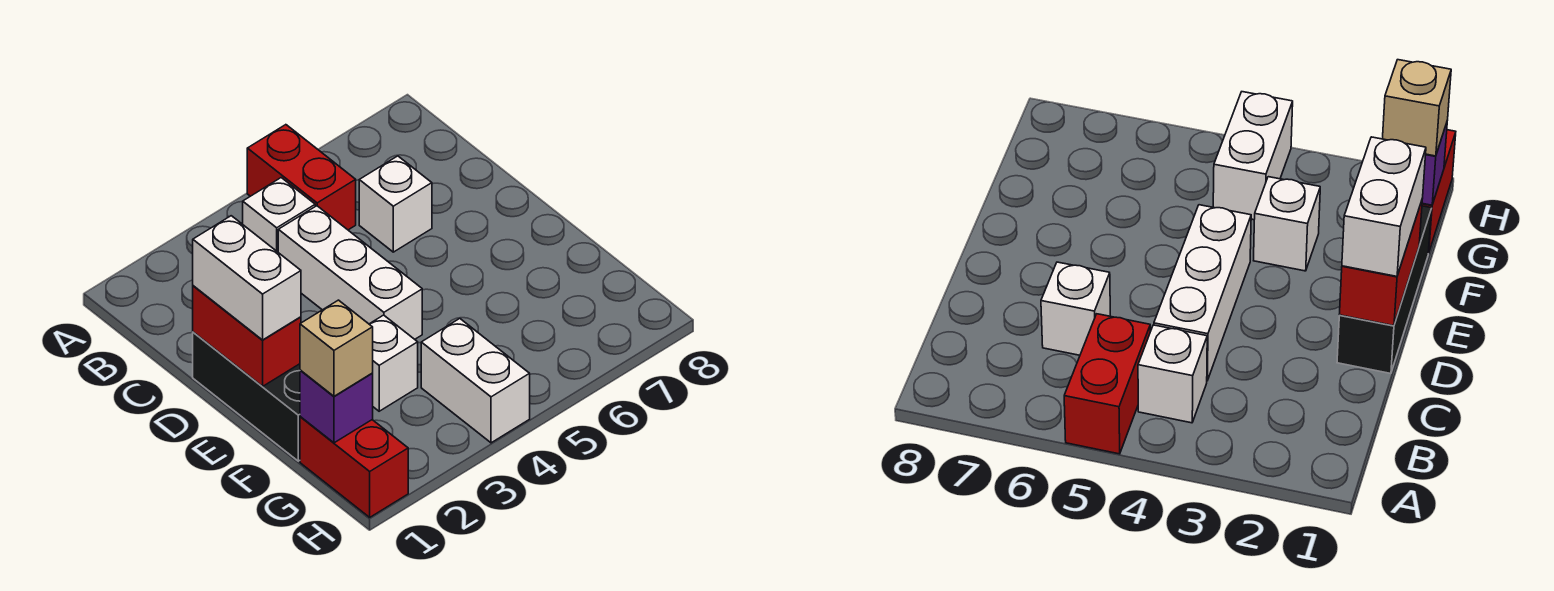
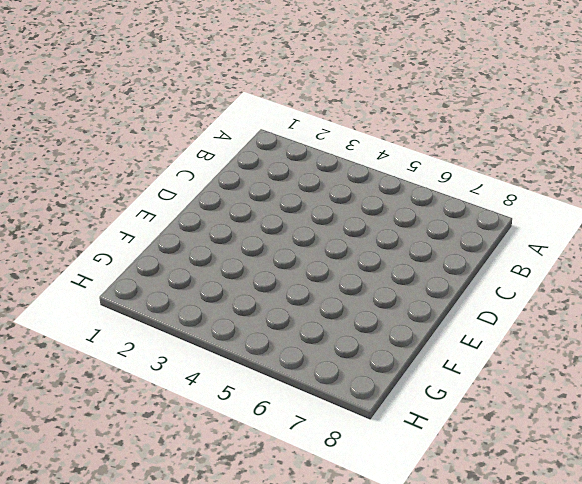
none -> red 1x2 brick [247,125,356,230]
none -> white 1x1 brick [243,178,315,252]
none -> white 1x3 brick [278,206,422,339]

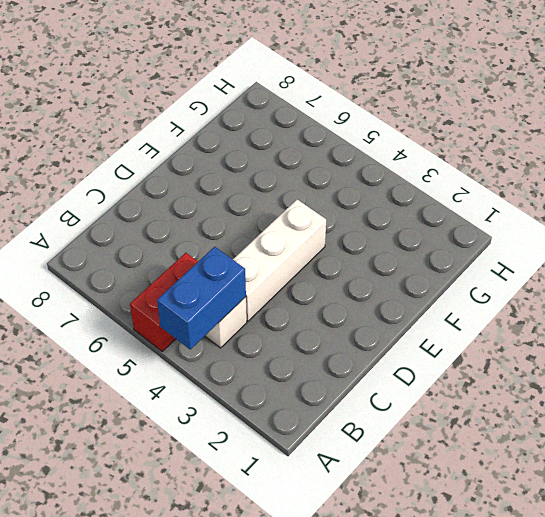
blue 1x2 brick [157,247,246,349] -> none
none -> white 1x1 brick [359,156,432,252]
none -> black 1x3 brick [193,332,300,461]
none -> white 1x1 brick [369,315,418,411]

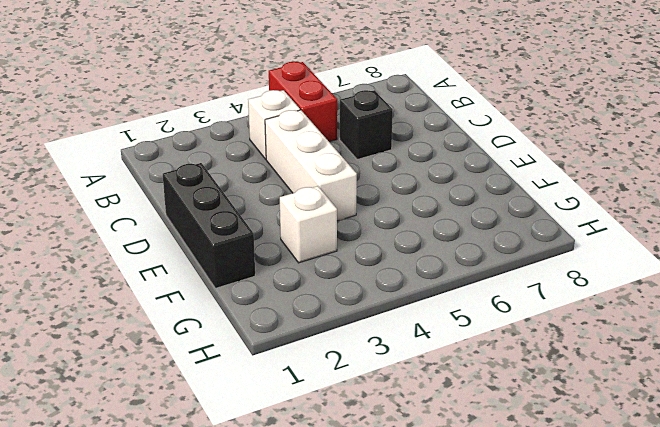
black 1x1 brick [340,90,393,159] -> white 1x1 brick [359,156,432,252]
none -> red 1x2 brick [300,417,408,517]
none -> white 1x2 brick [421,319,530,443]
none -> red 1x2 brick [193,286,301,386]

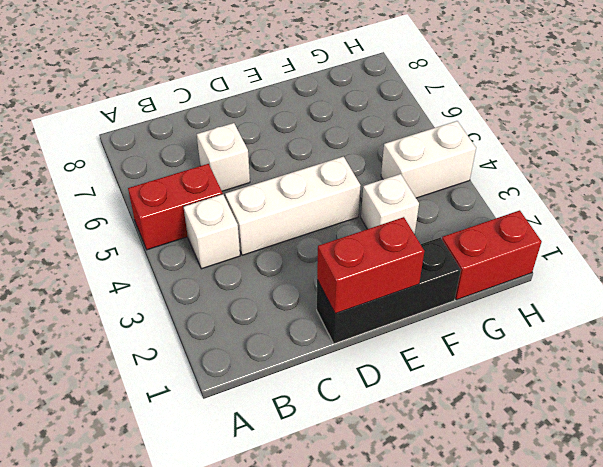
none -> purple 1x1 brick [300,370,373,443]
none -> white 1x2 brick [193,216,301,340]
none -> tan 1x1 brick [300,300,373,396]

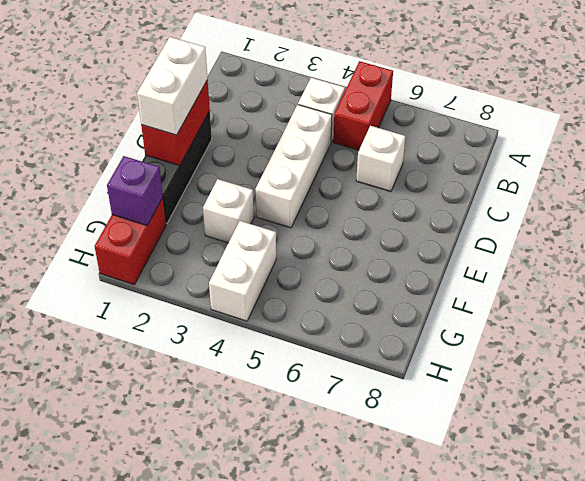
none -> tan 1x1 brick [300,300,373,396]

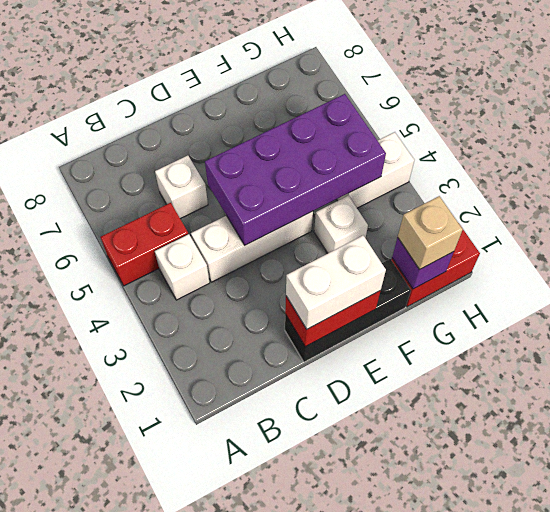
purple 2x4 brick [205,94,386,245] -> none

